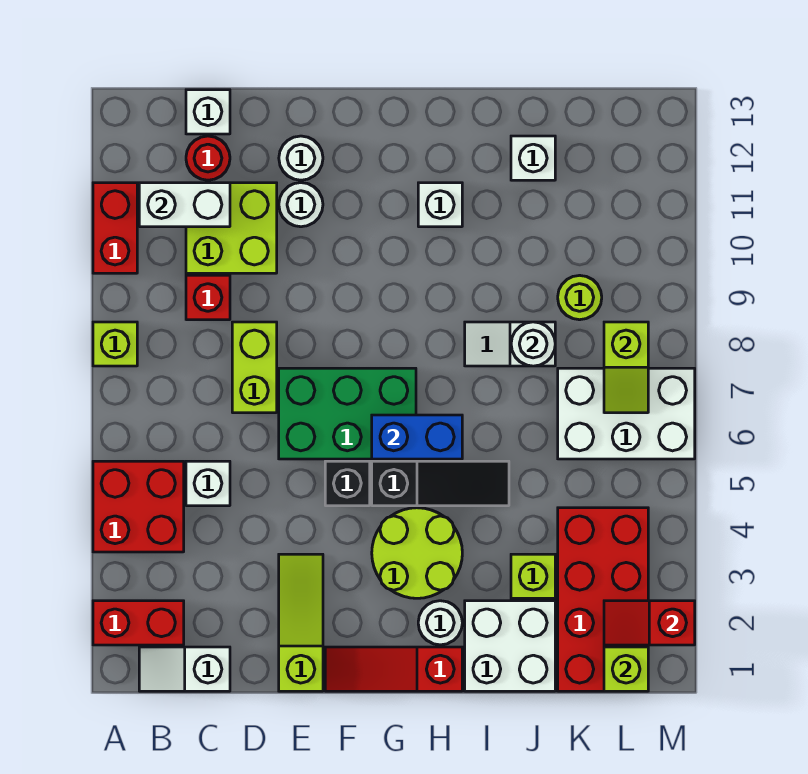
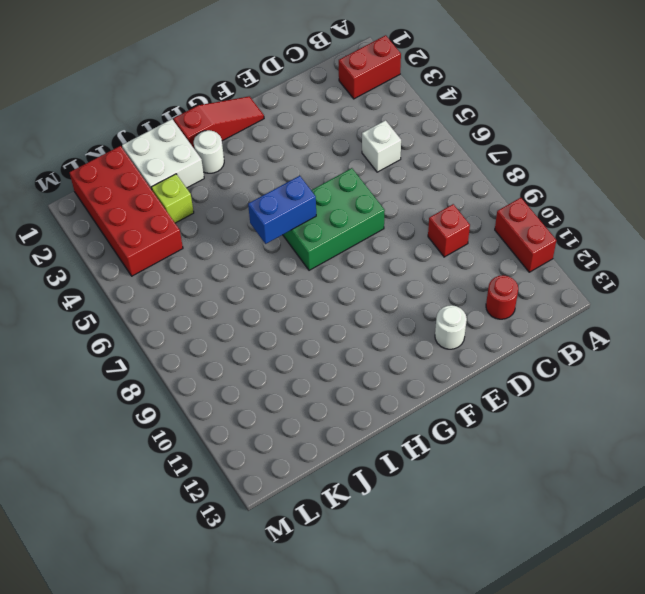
none -> red 2x2 brick [93,461,184,552]
none -> lime 1x1 brick [93,322,137,366]
none -> white 1x2 slope [139,647,230,691]
none -> lime 2x2 brick [186,183,277,273]

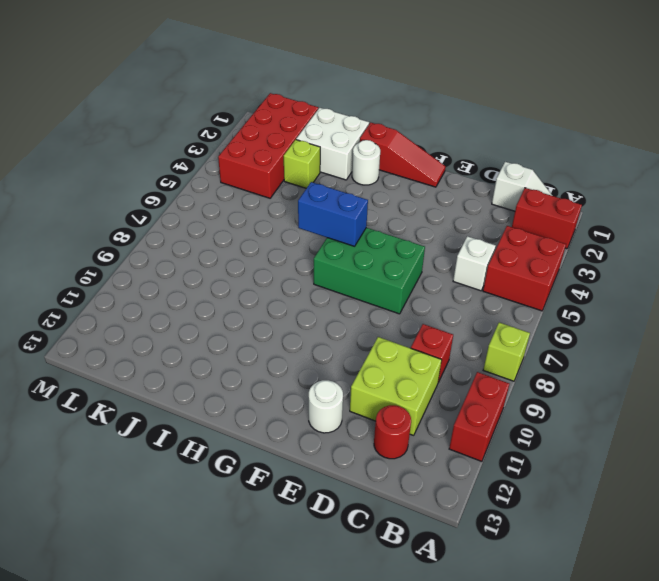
none -> white 1x1 brick [186,90,230,134]
none -> lime 1x2 brick [232,322,277,413]
none -> lime 1x3 slope [279,554,323,691]
none -> white 1x1 round brick [279,183,323,227]

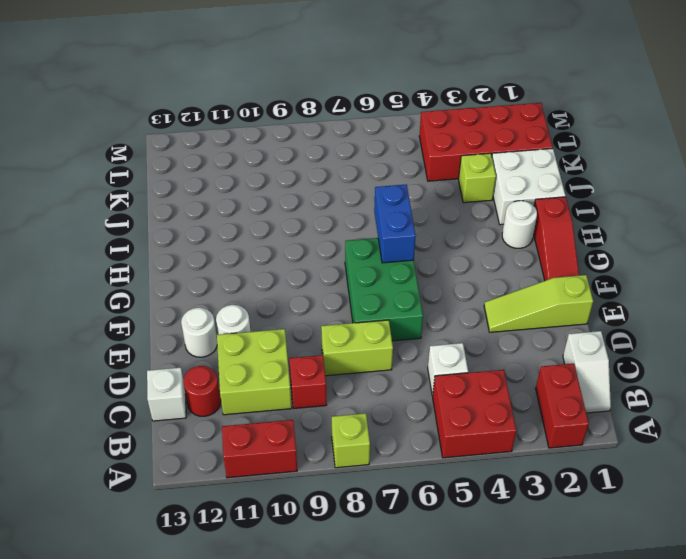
none -> black 1x1 brick [325,461,370,506]
none -> lime 2x2 round brick [372,508,462,598]
none -> black 1x3 slope [372,461,509,506]
none -> white 1x1 brick [418,183,462,227]

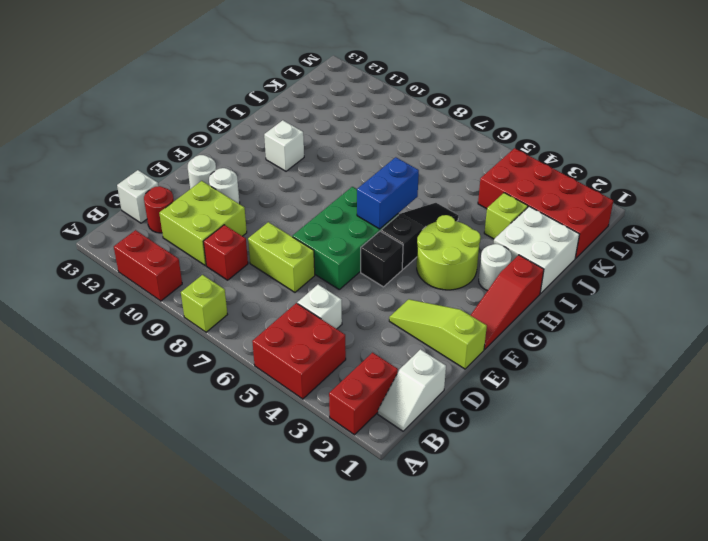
none -> white 1x2 slope [465,322,555,366]
none -> white 1x1 brick [511,136,555,180]
none -> white 2x3 brick [558,368,695,459]
none -> lime 1x1 round brick [558,275,602,320]

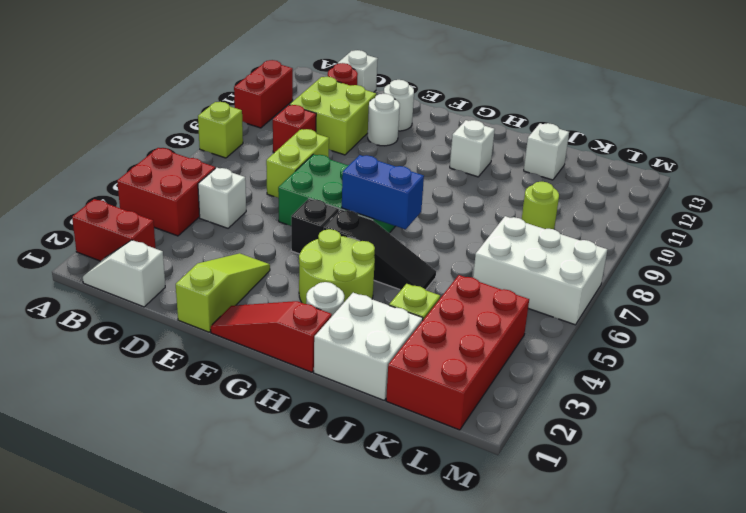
none -> white 1x2 slope [465,322,555,366]
none -> white 1x2 brick [139,183,230,227]
none -> white 1x1 round brick [511,322,555,366]
none -> lime 1x1 brick [604,647,648,691]

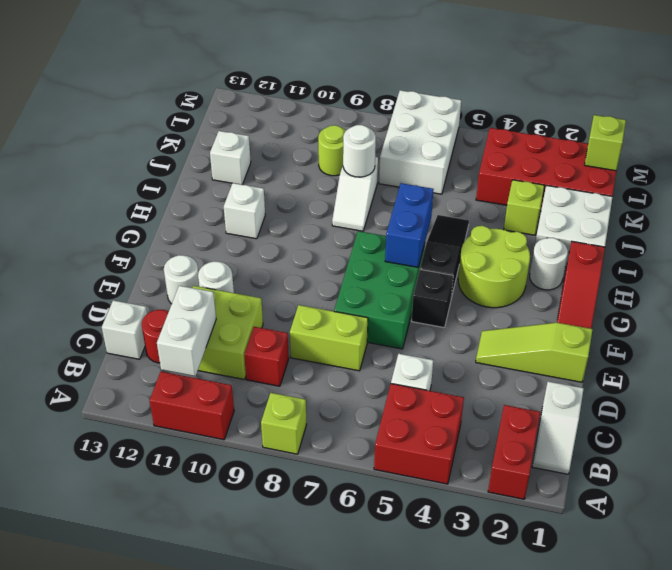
none -> red 1x2 slope [604,601,695,645]
none -> lime 1x2 slope [604,322,648,413]

